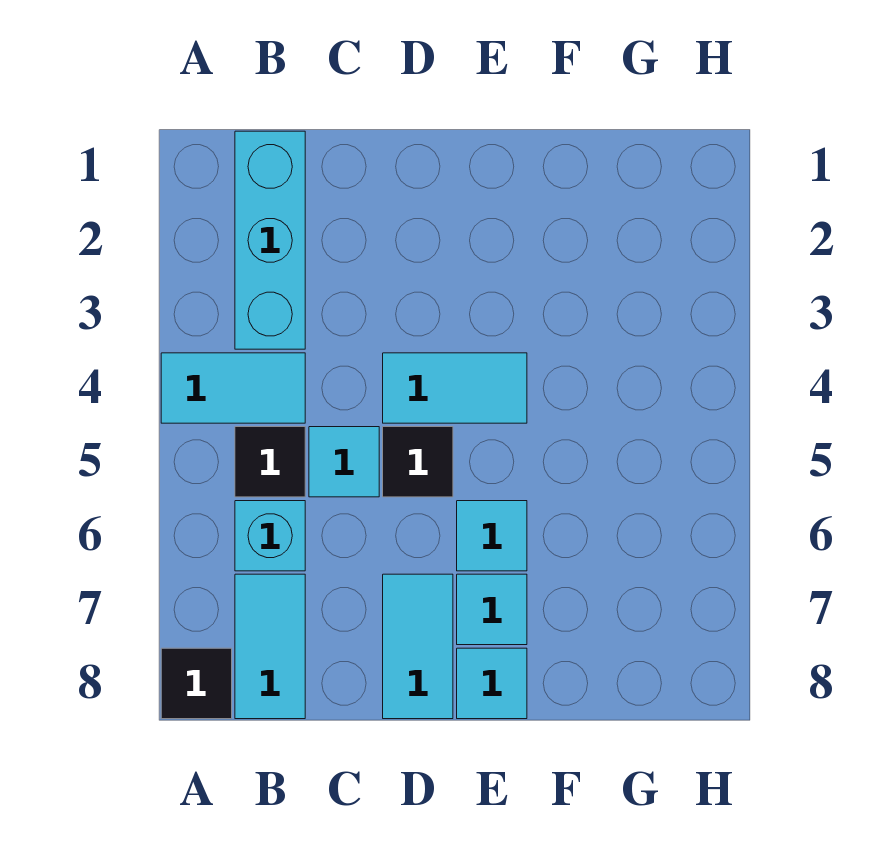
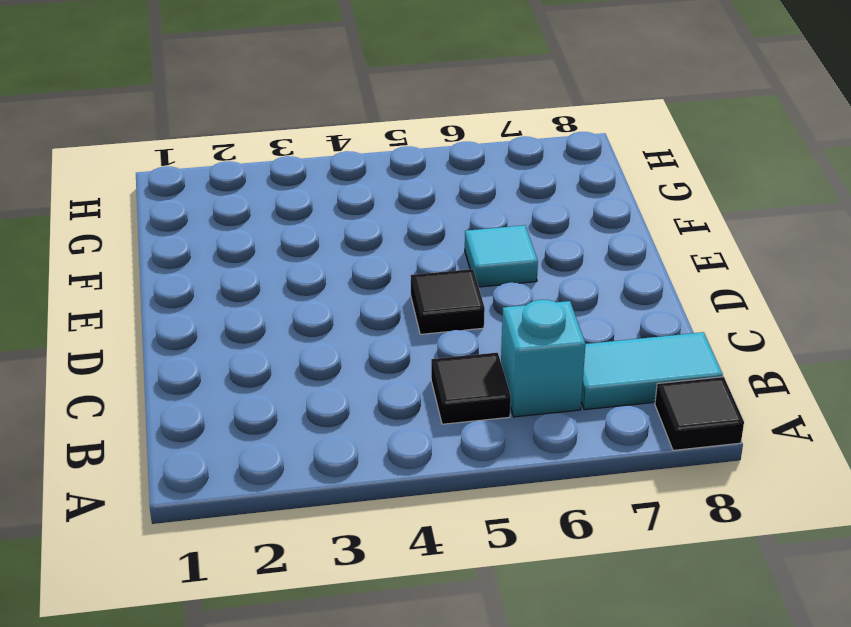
none -> cyan 1x2 tile [161,353,305,423]
none -> cyan 1x3 brick [235,131,305,349]
none -> cyan 1x1 tile [309,427,379,497]

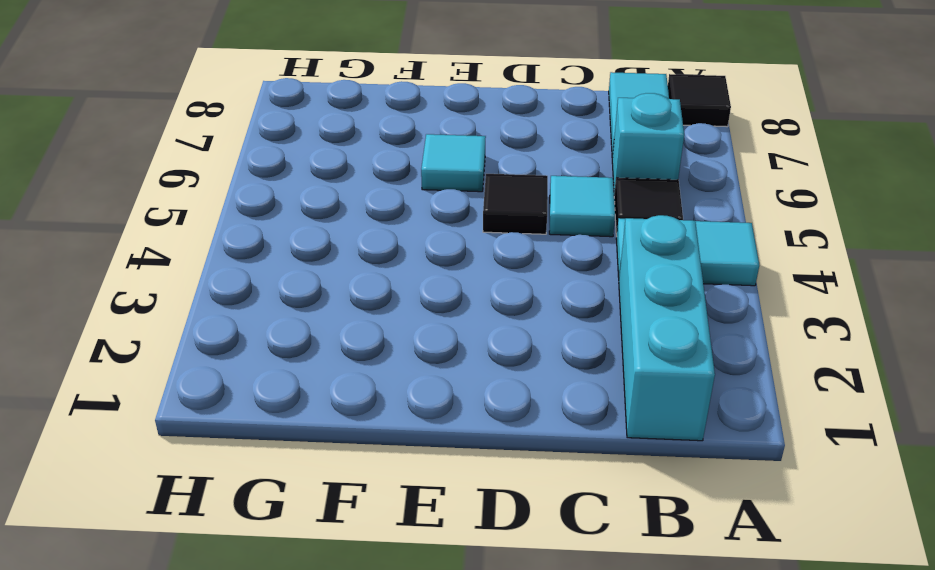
none -> cyan 1x2 tile [383,353,527,423]
none -> cyan 1x2 tile [383,574,453,719]
none -> cyan 1x1 tile [457,574,527,645]

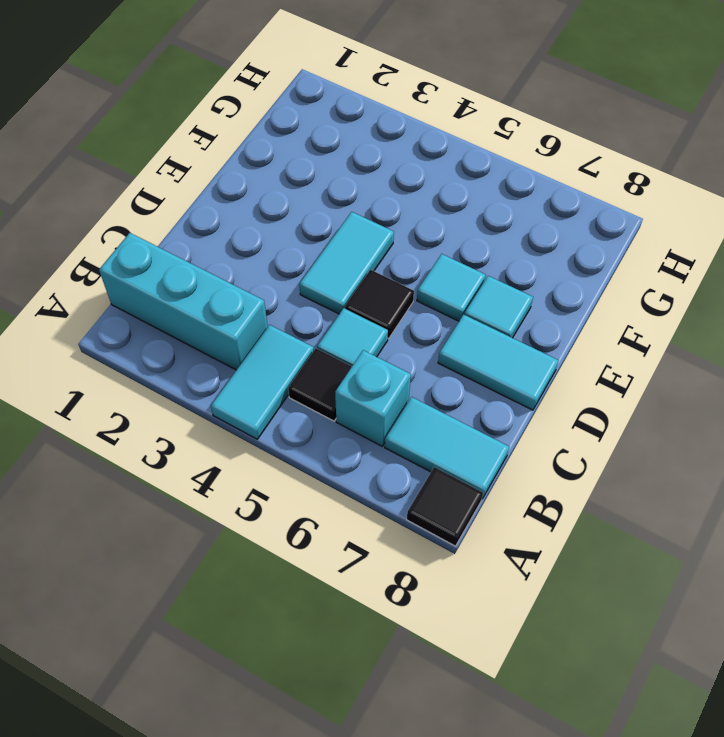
none -> cyan 1x1 tile [457,648,527,719]

